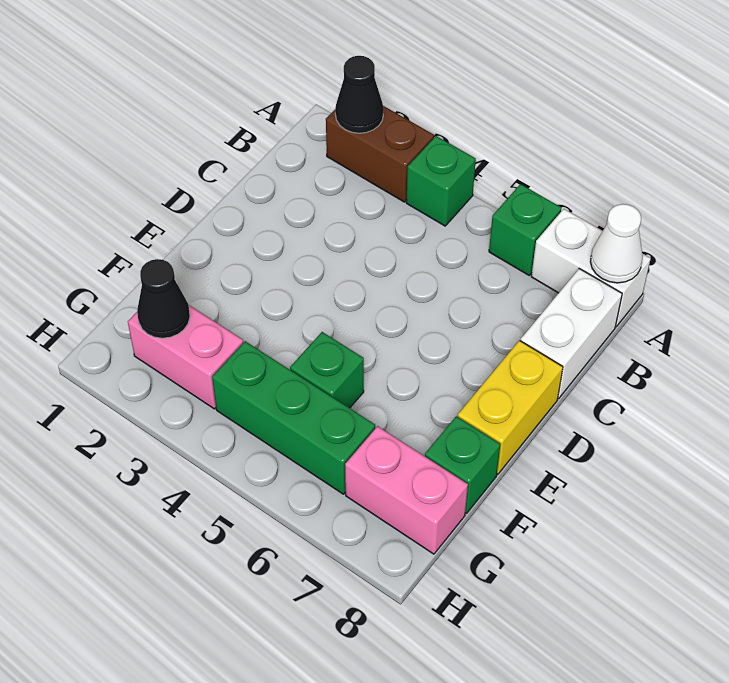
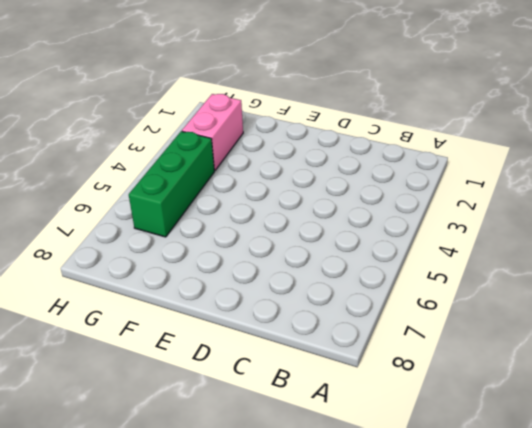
none -> brown 1x2 brick [326,106,434,202]
none -> green 1x1 brick [406,136,476,226]
none -> green 1x1 brick [489,184,562,275]

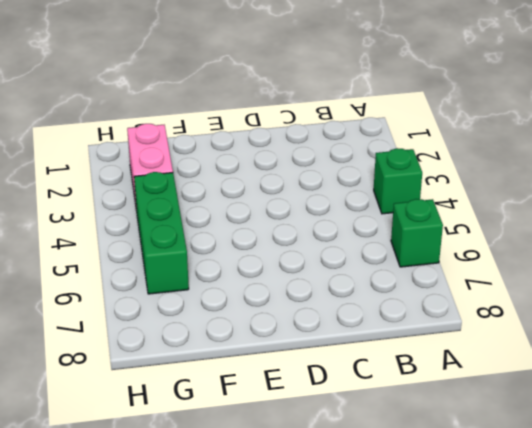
none -> brown 1x2 brick [326,106,434,202]
none -> white 1x2 brick [531,209,651,327]
none -> white 1x2 brick [521,269,622,399]

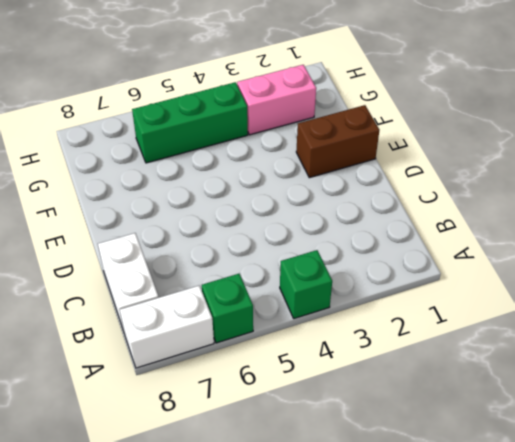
brown 1x2 brick [296,105,379,178] -> brown 1x2 brick moved to [326,106,434,202]
none -> yellow 1x2 brick [458,340,563,474]
none -> green 1x1 brick [290,332,364,408]
none -> green 1x1 brick [425,416,500,513]

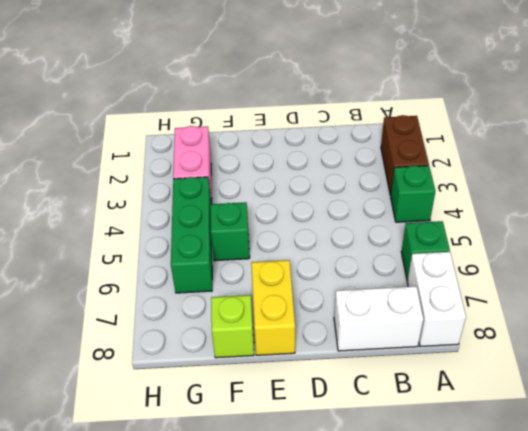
yellow 1x2 brick [251,260,295,355] -> yellow 1x2 brick turned to [458,340,563,474]
lime 1x1 brick [211,295,254,358] -> green 1x1 brick [425,416,500,513]
none -> pink 1x2 brick [345,426,468,554]
none -> black 1x1 cone [335,56,384,133]
none -> white 1x1 cone [590,204,643,283]

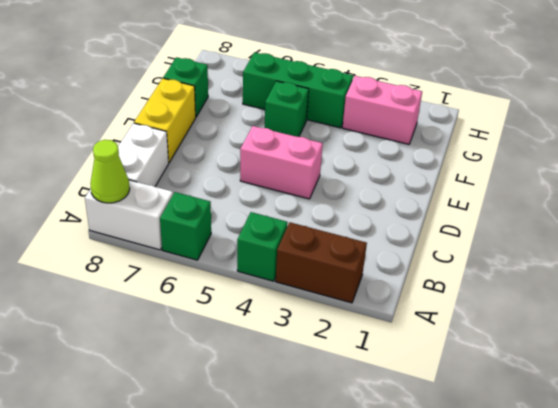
lime 1x1 cone [90,140,130,203] -> white 1x1 cone [590,204,643,283]
pink 1x2 brick [240,126,323,199] -> pink 1x2 brick moved to [345,426,468,554]
none -> black 1x1 cone [335,56,384,133]
none -> black 1x1 cone [137,259,190,338]

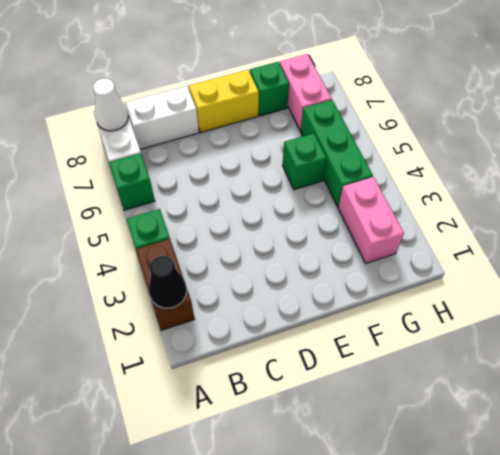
none -> black 1x1 cone [137,259,190,338]

